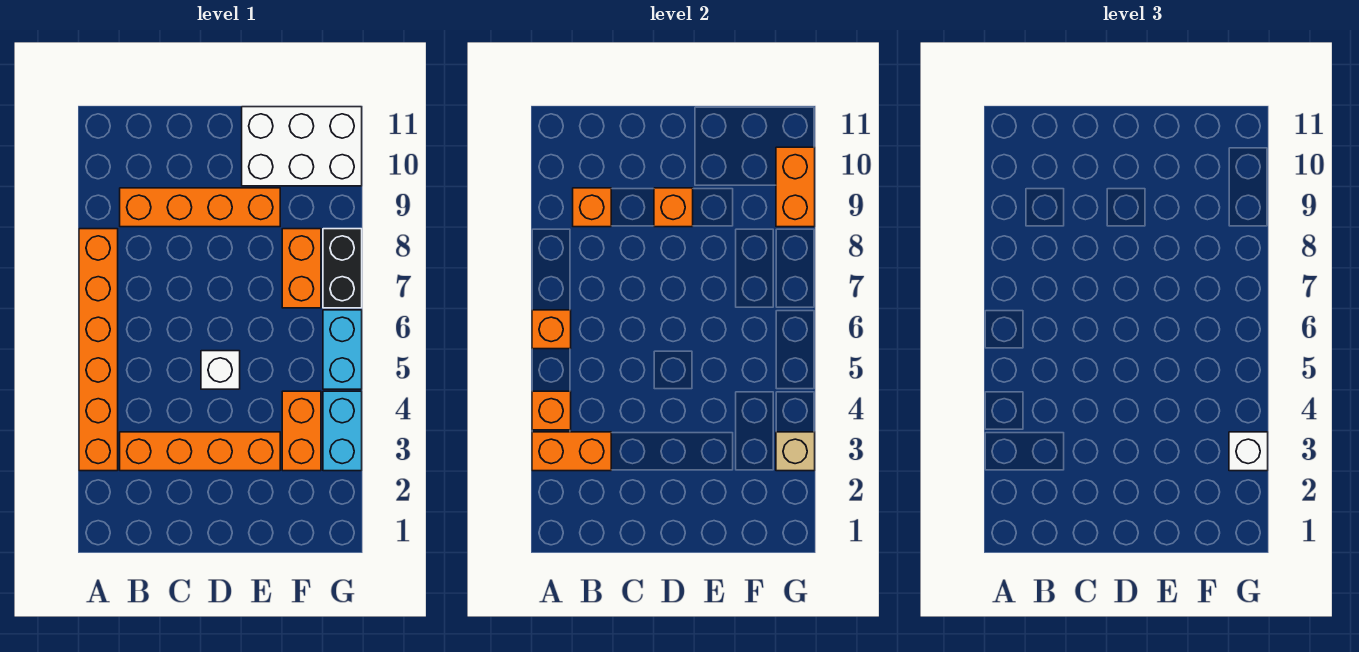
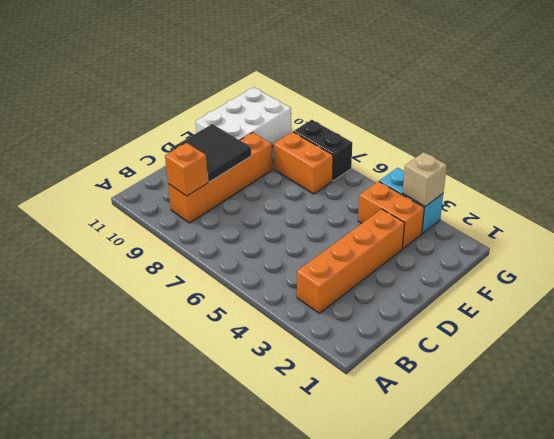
black 2x2 tile [170,124,251,182] -> orange 1x1 brick [654,188,693,227]
none -> orange 1x6 brick [79,229,118,471]
none -> white 1x1 brick [201,351,240,389]
none -> cyan 1x2 brick [323,310,362,389]

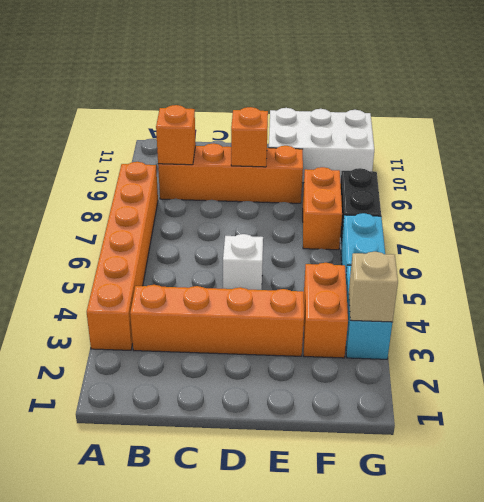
none -> orange 1x2 brick [532,432,611,471]
none -> orange 1x1 brick [532,391,571,430]
none -> orange 1x1 brick [532,310,571,349]

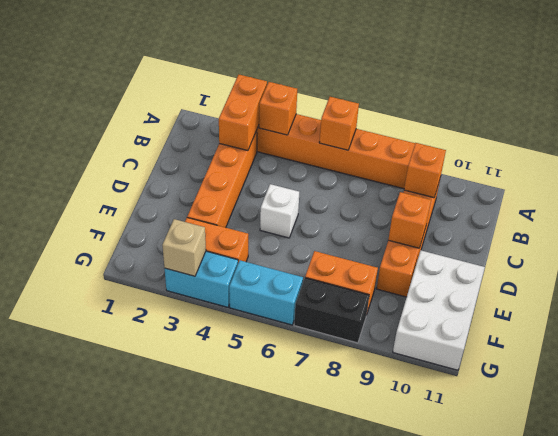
none -> orange 1x2 brick [776,147,815,227]
none -> white 1x1 brick [1229,432,1268,471]

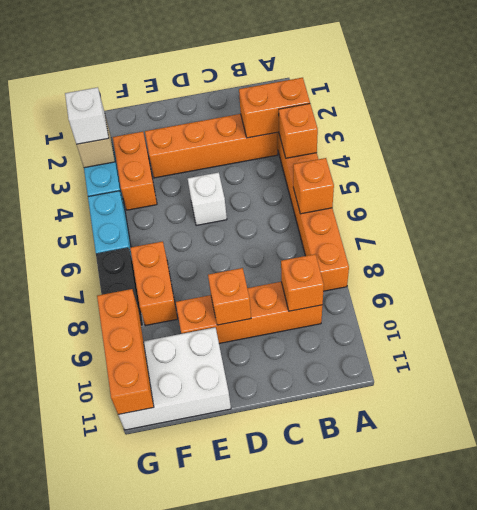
orange 1x3 brick [97,289,154,415] -> orange 1x2 brick [776,147,815,227]

